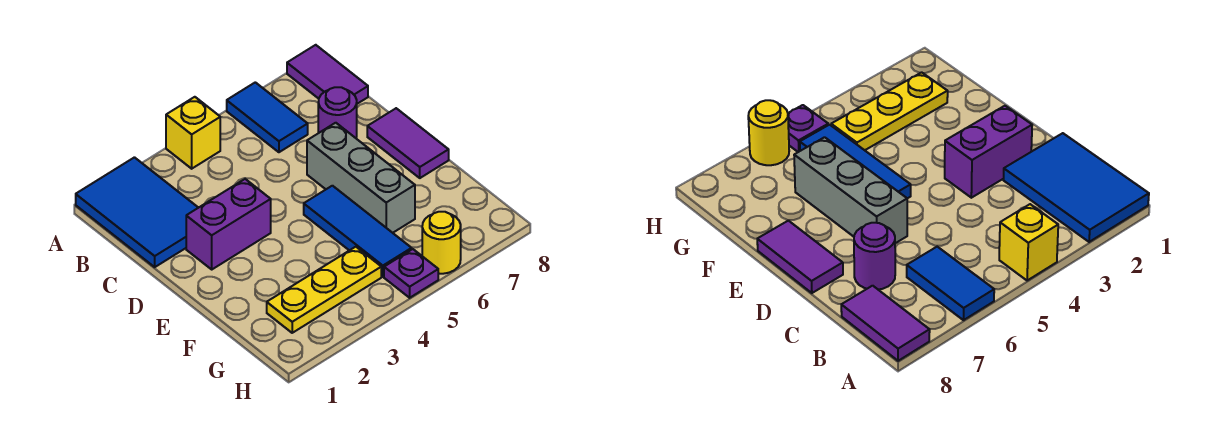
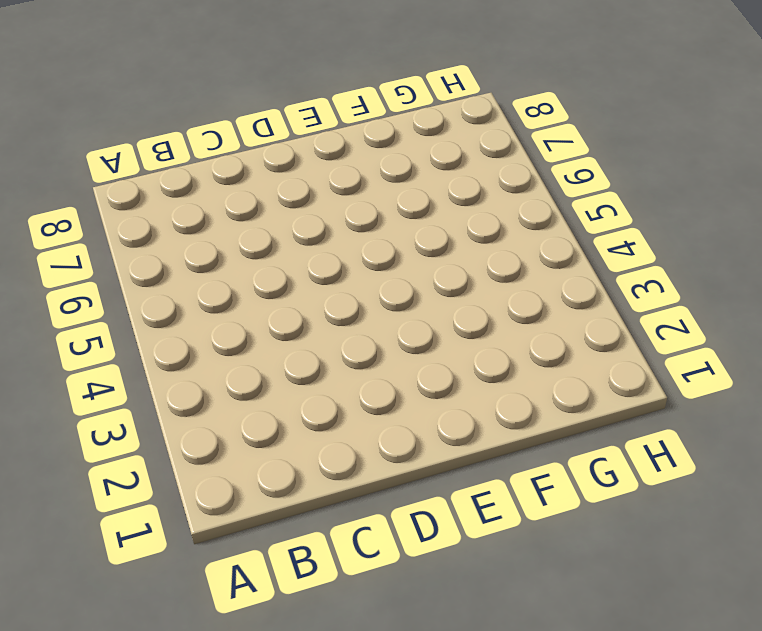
none -> blue 2x3 tile [76,157,198,267]
none -> yellow 1x1 brick [166,97,220,169]
none -> blue 1x2 tile [227,82,308,152]

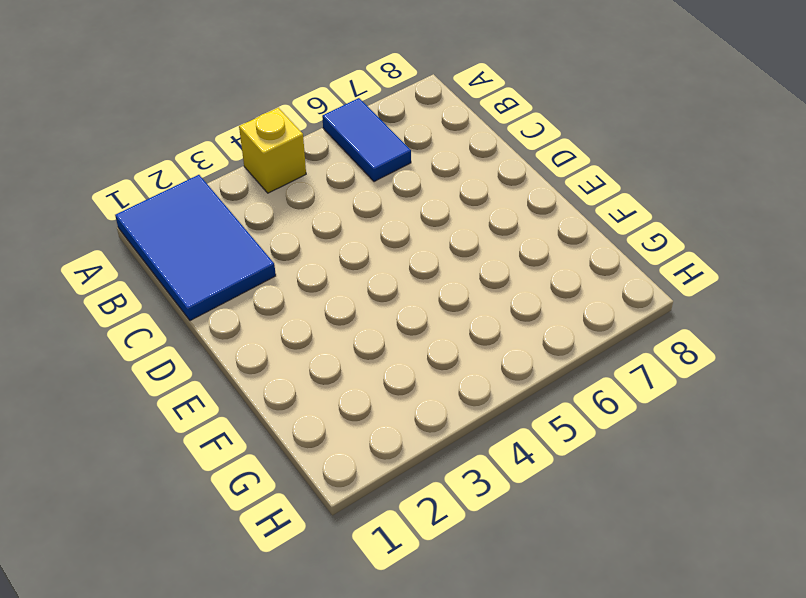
none -> purple 1x2 tile [287,45,368,104]
none -> purple 1x1 round brick [318,87,357,138]
none -> purple 1x2 brick [186,179,271,269]

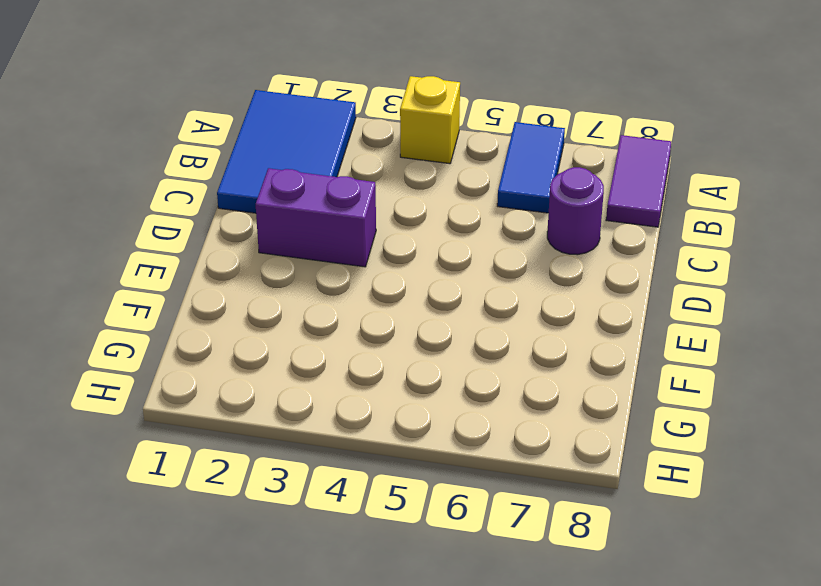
none -> grey 1x3 brick [307,123,415,233]
none -> purple 1x2 tile [367,108,449,178]
none -> blue 1x3 tile [304,186,412,277]

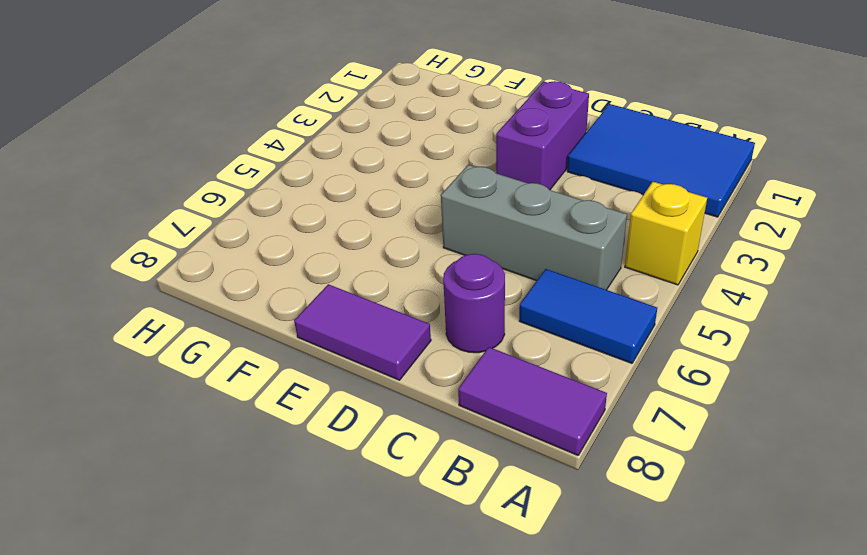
grey 1x3 brick [441,165,627,290] -> grey 1x3 brick moved to [307,123,415,233]
none -> blue 1x3 tile [304,186,412,277]
none -> yellow 1x3 plate [267,247,381,333]
none -> purple 1x1 plate [384,249,438,298]

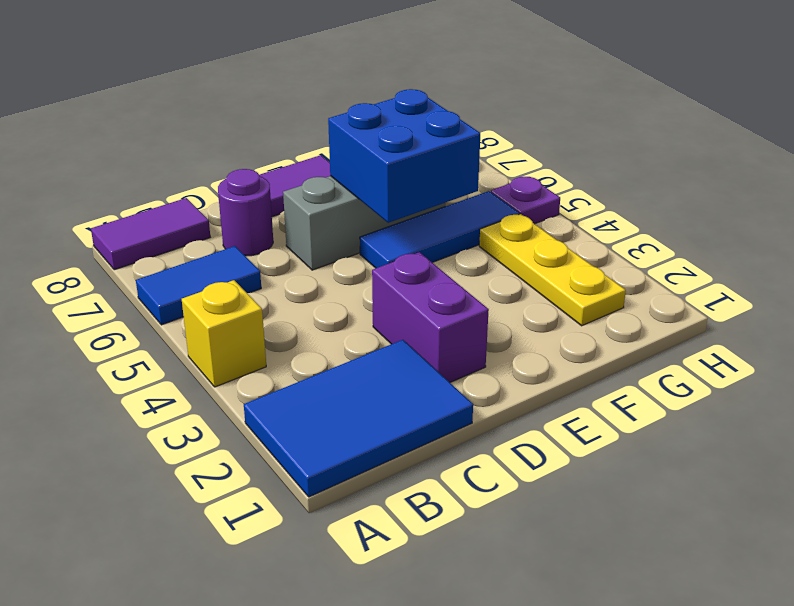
blue 2x2 brick [328,89,480,223] -> none
none -> yellow 1x1 round brick [422,212,461,274]

